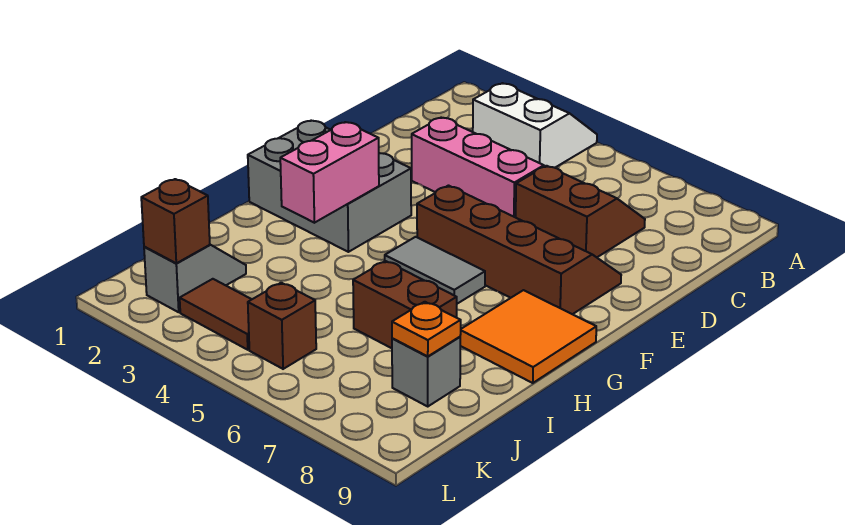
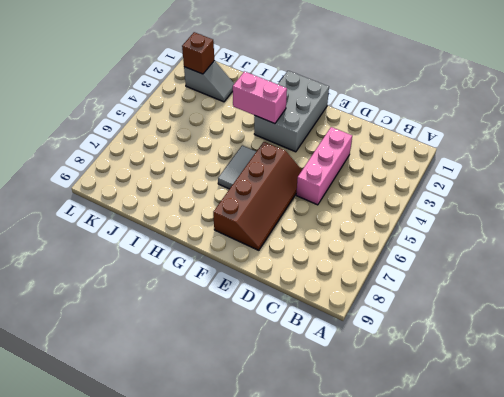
none -> white 2x2 slope [473,83,597,168]
none -> brown 2x2 slope [516,166,645,257]
none -> orange 2x2 tile [460,290,596,383]

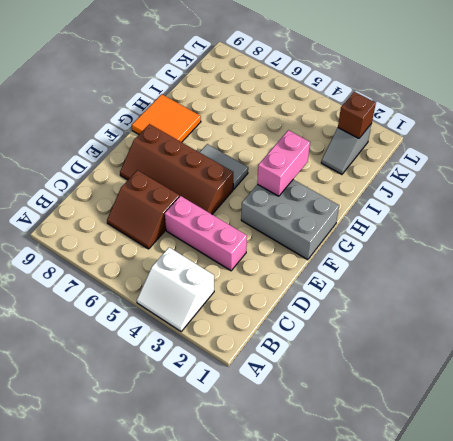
none -> brown 1x2 brick [353,261,457,348]
none -> grey 1x1 brick [392,337,460,406]
none -> brown 1x2 tile [180,279,252,350]

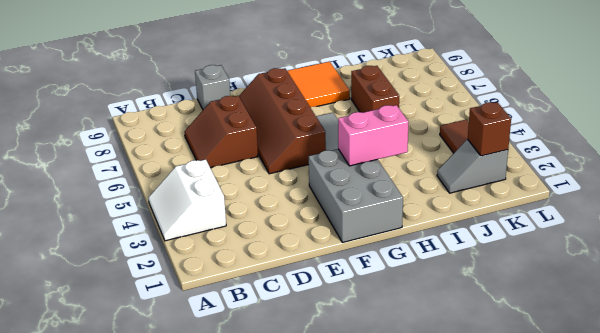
grey 1x1 brick [195,65,230,110] -> grey 1x1 brick moved to [392,337,460,406]
none -> pink 1x3 brick [412,118,544,217]
none -> brown 1x1 brick [248,283,316,369]
none -> orange 1x1 plate [392,302,461,356]

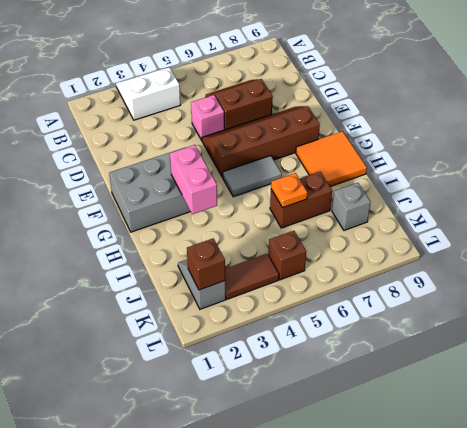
pink 1x1 brick [191,95,224,140] -> pink 1x3 brick [412,118,544,217]
orange 1x1 plate [271,173,307,208] -> orange 1x1 plate moved to [392,302,461,356]

